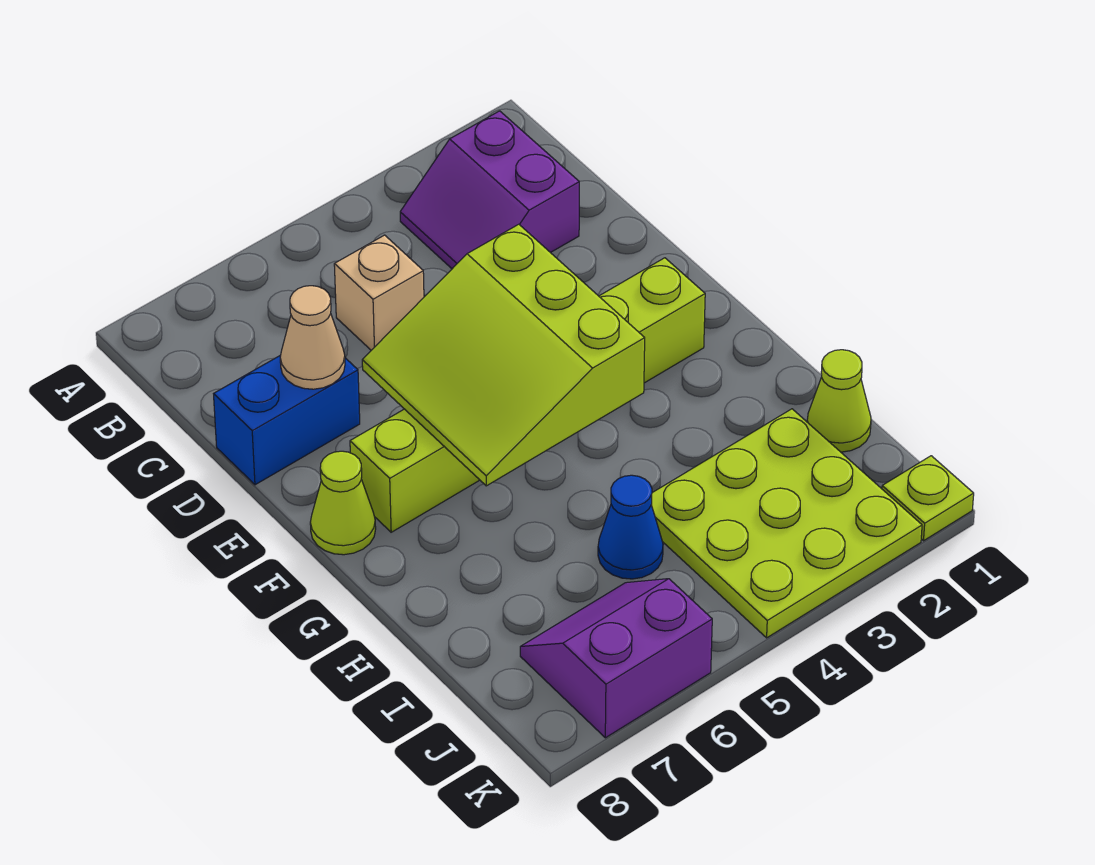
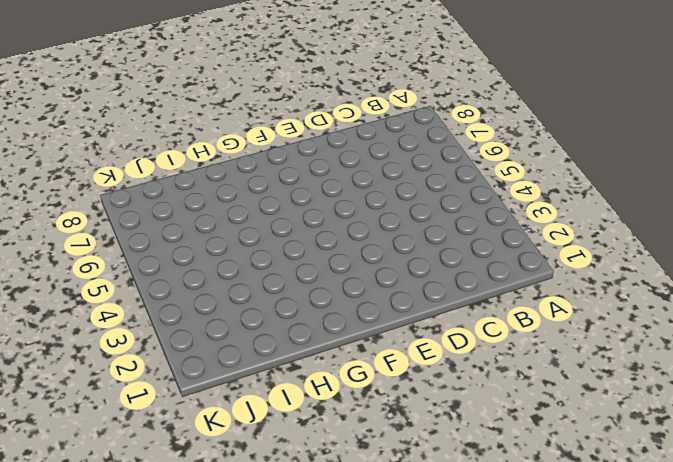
none -> purple 2x2 slope [400,111,579,269]
none -> tan 1x1 brick [334,235,424,350]
none -> blue 1x2 brick [214,355,360,485]

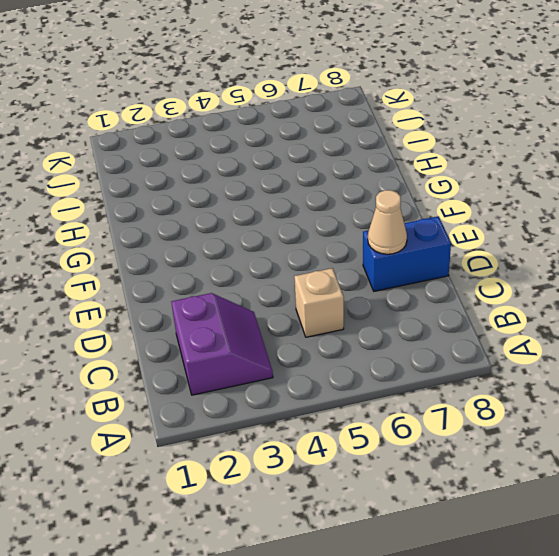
none -> lime 1x6 brick [350,258,705,532]
none -> lime 1x1 cone [310,451,376,555]
none -> lime 1x1 cone [807,350,871,452]

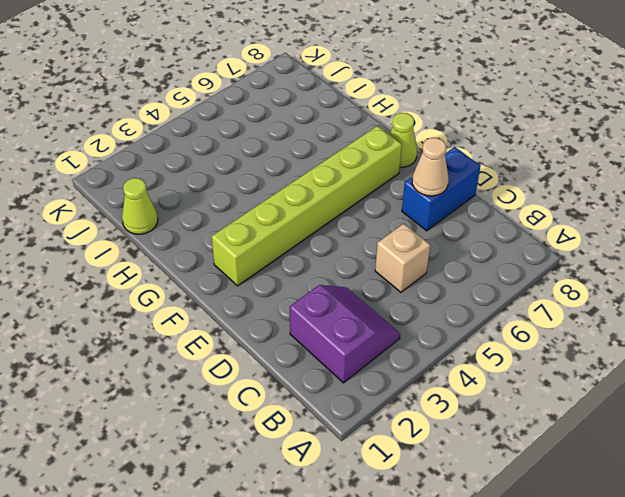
none -> lime 3x3 plate [651,409,922,638]
none -> blue 1x1 cone [598,475,663,579]
none -> purple 2x2 slope [520,579,712,738]

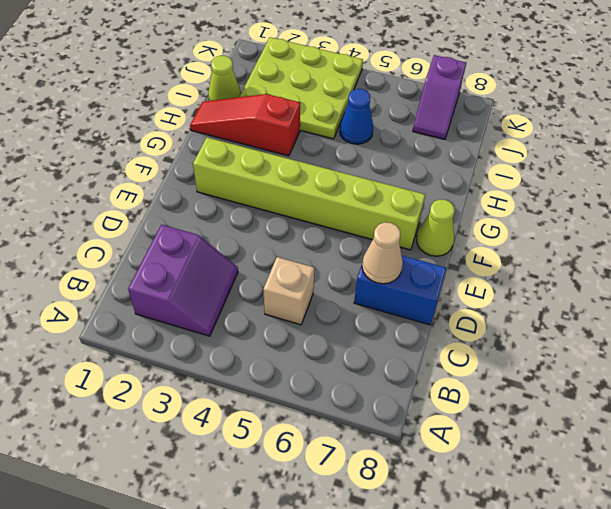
red 1x3 slope [190,94,300,156] -> none
purple 1x2 slope [413,55,466,139] -> purple 2x2 slope [520,579,712,738]
none -> lime 1x1 plate [882,456,974,541]
none -> lime 3x3 slope [362,224,645,486]

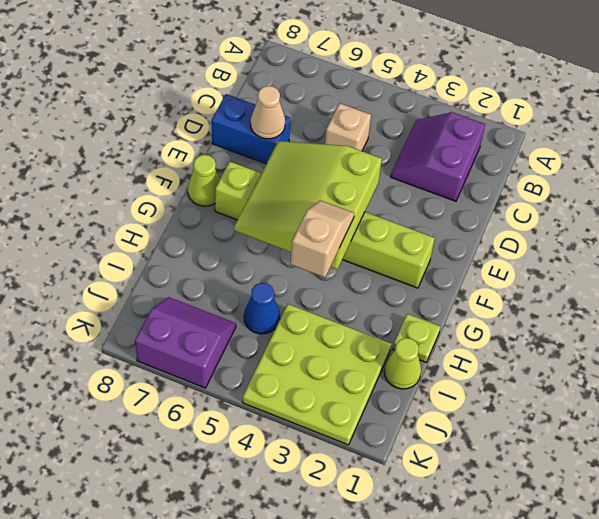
tan 1x2 slope [291,200,354,277] -> none
lime 1x1 plate [393,314,440,362] -> lime 1x1 plate moved to [882,456,974,541]

